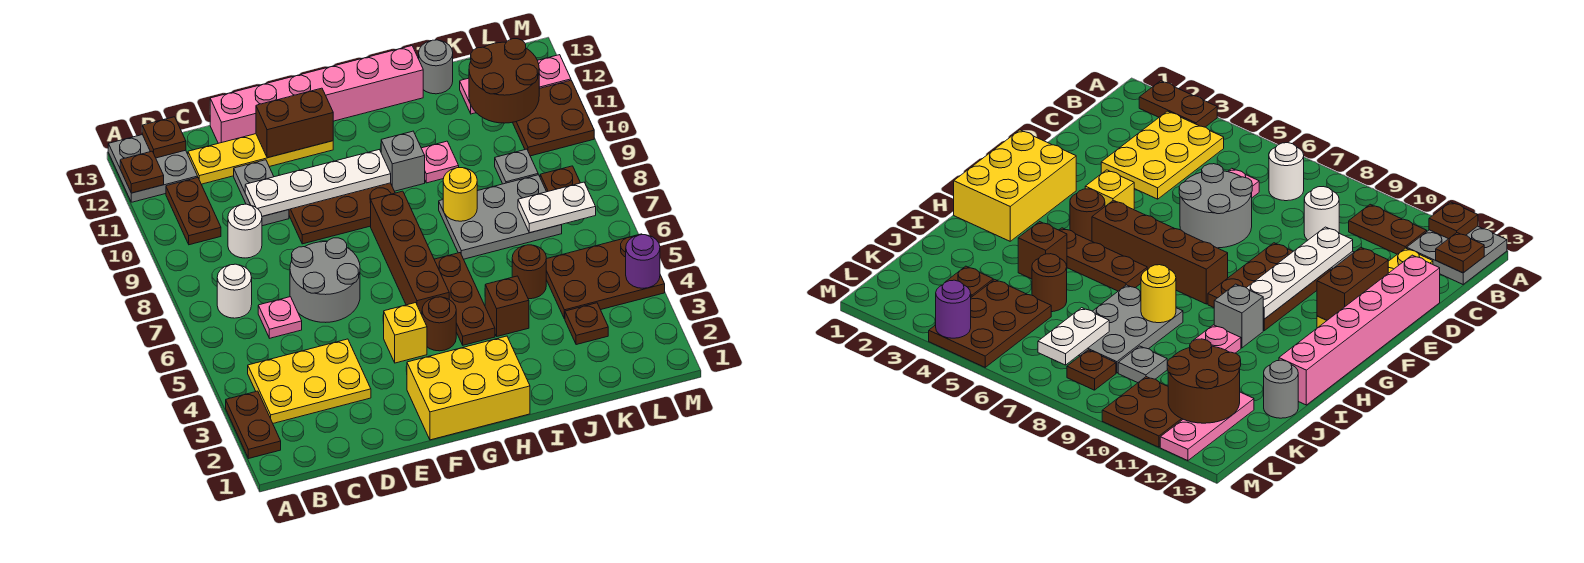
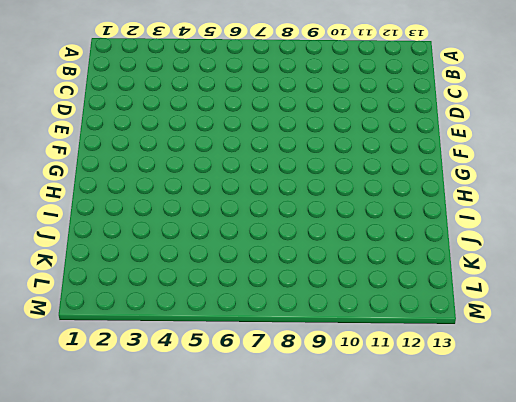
none -> brown 1x2 plate [226,391,281,458]
none -> grey 2x2 plate [108,135,198,202]
none -> yellow 2x3 plate [248,339,371,423]
none -> white 1x1 round brick [217,264,252,318]

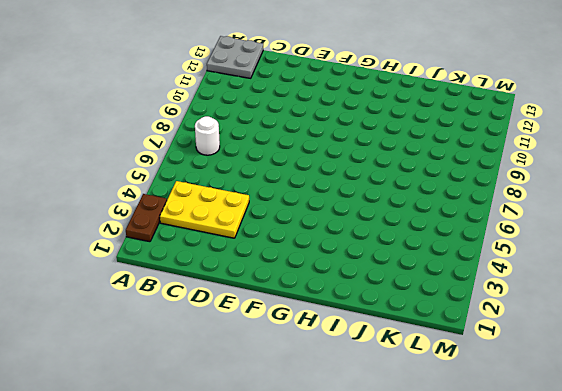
none -> brown 1x2 plate [166,178,221,245]
none -> pink 1x1 plate [258,297,302,338]
none -> white 1x1 round brick [228,204,262,258]
none -> yellow 1x4 plate [188,134,333,184]

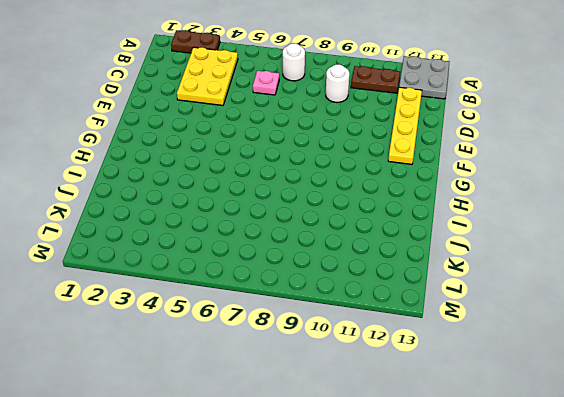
none -> grey 2x2 round brick [290,238,360,322]
none -> grey 1x2 plate [234,160,289,226]
none -> pink 1x6 brick [210,46,423,143]
none -> brown 2x3 plate [289,183,395,244]

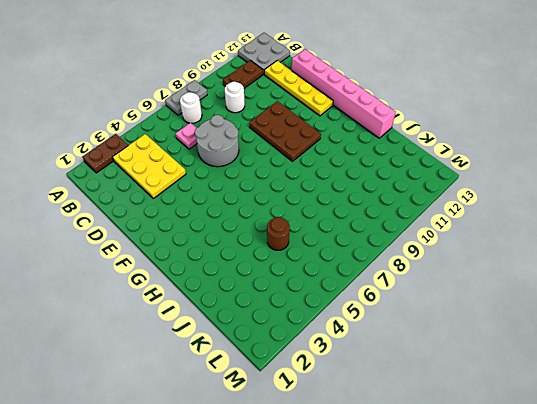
grey 1x2 plate [165,80,207,115] -> grey 1x2 plate moved to [234,160,289,226]
none -> yellow 2x3 brick [407,336,530,440]
none -> yellow 1x1 brick [384,303,427,363]
none -> brown 1x1 round brick [422,297,456,351]
none -> brown 1x4 brick [371,191,449,315]

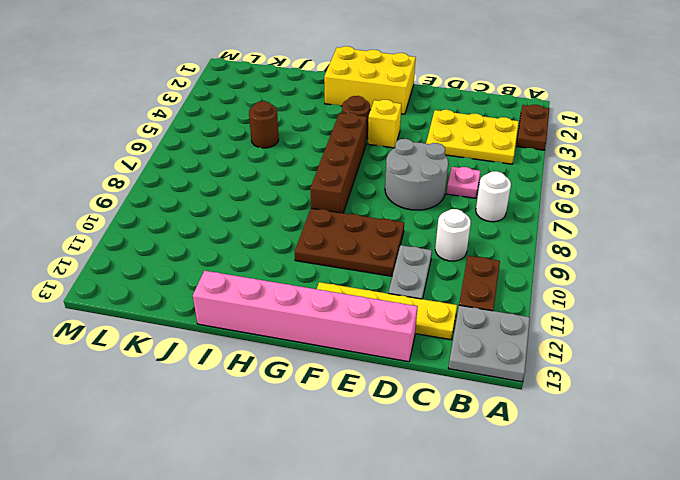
none -> brown 1x3 plate [434,253,495,345]
none -> grey 1x1 brick [381,131,425,191]
none -> brown 1x1 brick [485,276,529,336]
none -> grey 2x3 plate [439,175,562,259]

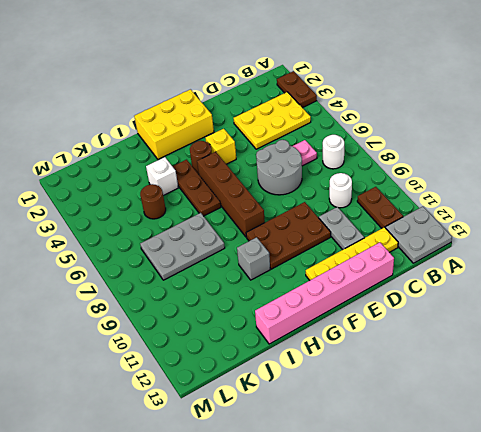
white 1x1 brick [146,157,178,196] -> brown 1x1 brick [485,276,529,336]
none -> pink 1x1 plate [421,141,459,183]
none -> grey 1x1 round brick [419,40,453,94]
none -> brown 1x1 plate [565,303,608,345]
none -> brown 2x3 plate [546,234,665,319]

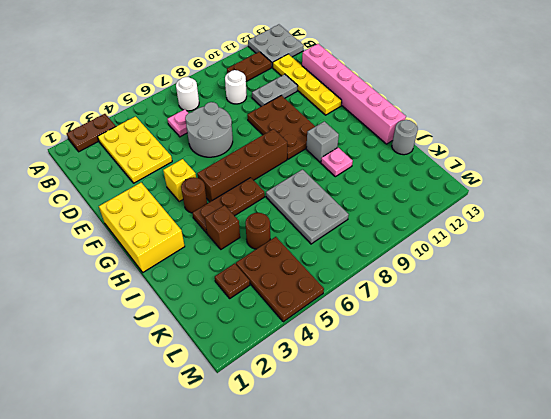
none -> grey 1x1 plate [495,149,538,184]
none -> pink 1x3 plate [460,55,571,114]
none -> brown 1x1 plate [540,166,580,192]
none -> brown 2x2 plate [513,80,594,156]

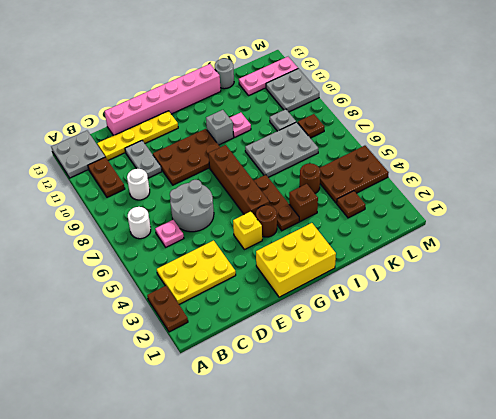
grey 2x2 plate [266,69,319,112] -> brown 2x2 plate [513,80,594,156]
none -> brown 1x1 plate [120,151,164,193]
none -> brown 1x1 plate [142,117,186,158]
none -> white 1x4 plate [245,150,391,216]
none -> brown 1x2 brick [256,88,333,158]

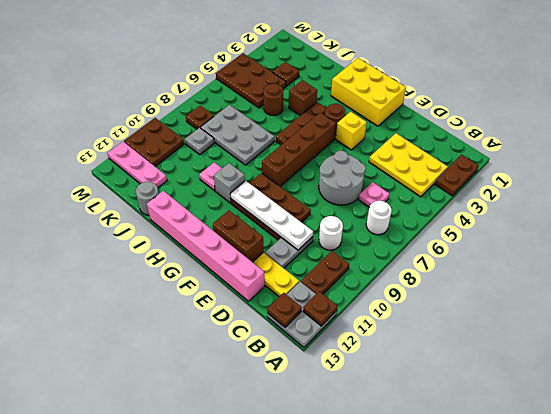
none -> yellow 1x1 round brick [443,168,478,221]
none -> white 1x2 plate [518,182,596,233]
none -> brown 2x2 round brick [469,39,539,123]
none -> purple 1x1 round brick [626,235,660,288]

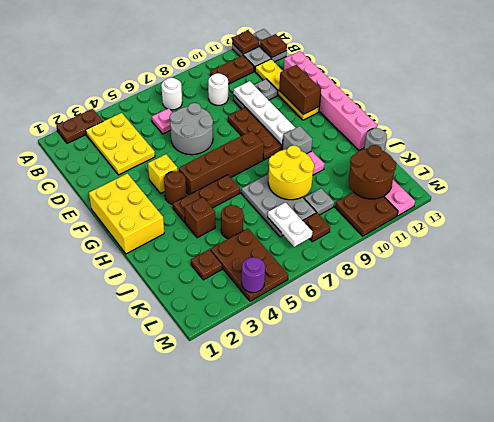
yellow 2x2 round brick [268,145,314,200] -> yellow 1x1 round brick [443,168,478,221]

